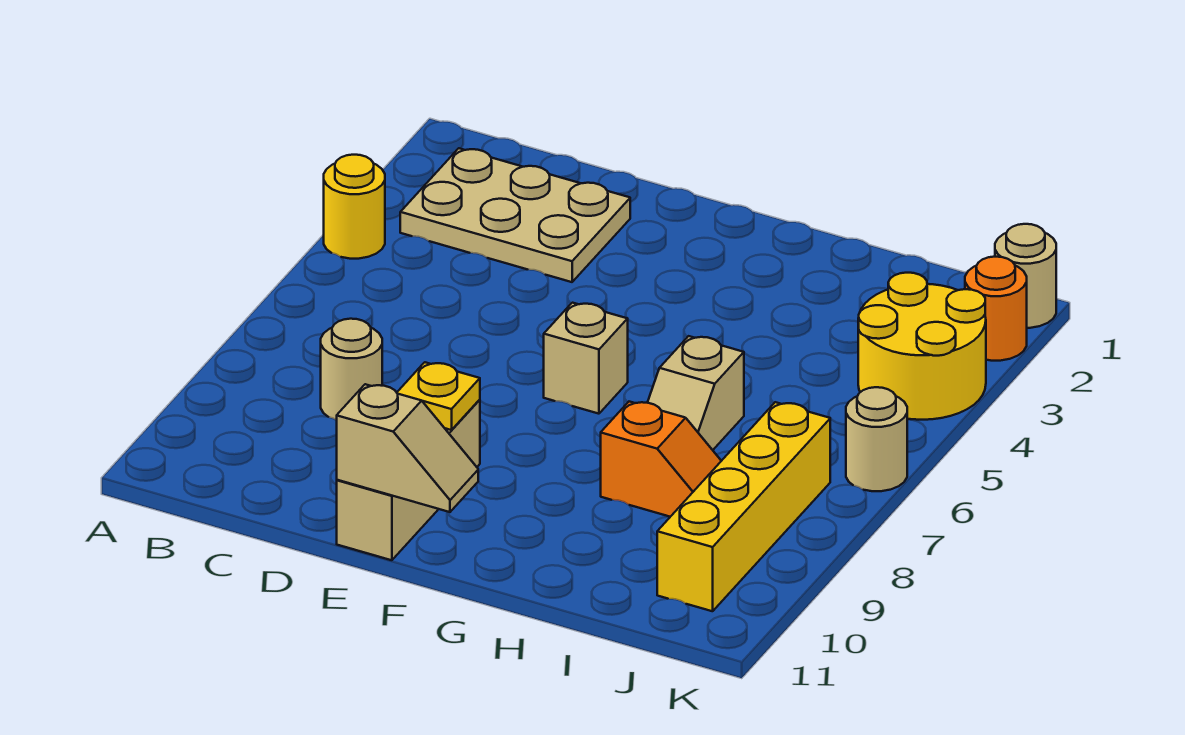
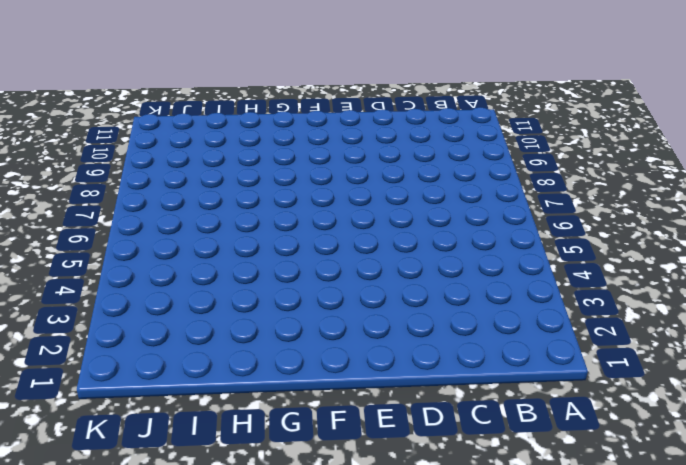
none -> yellow 1x1 round brick [324,155,385,259]
none -> tan 2x3 plate [400,148,630,282]
none -> tan 1x1 round brick [321,319,382,420]

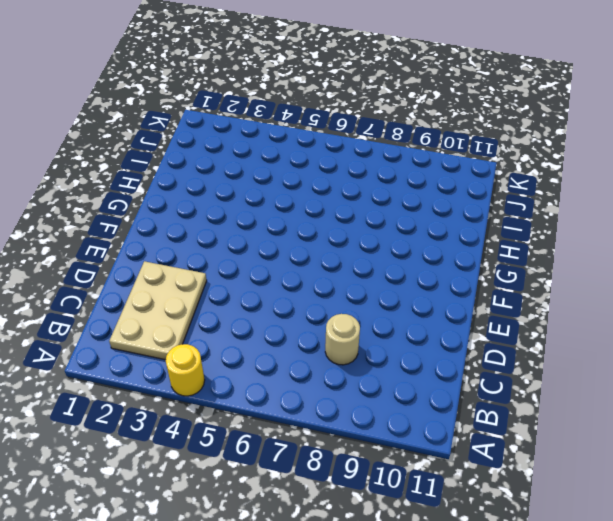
none -> tan 1x3 brick [337,400,480,560]
none -> tan 1x1 brick [544,303,628,414]
none -> tan 1x2 slope [647,336,744,450]

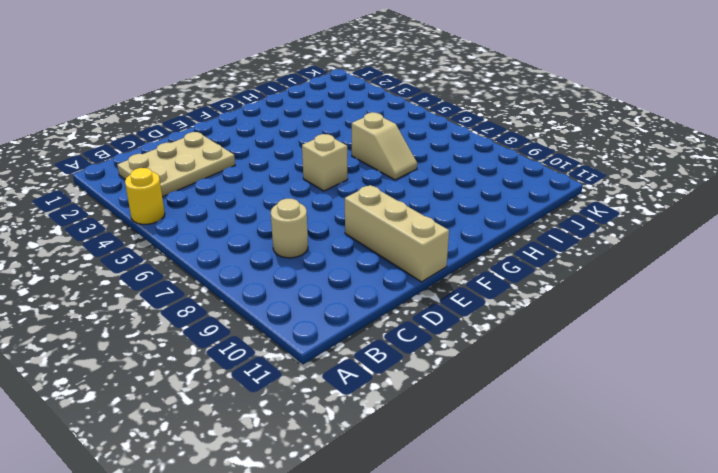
none -> orange 1x2 slope [601,402,721,517]
none -> yellow 2x2 round brick [858,273,986,420]
none -> yellow 1x4 brick [657,402,830,611]

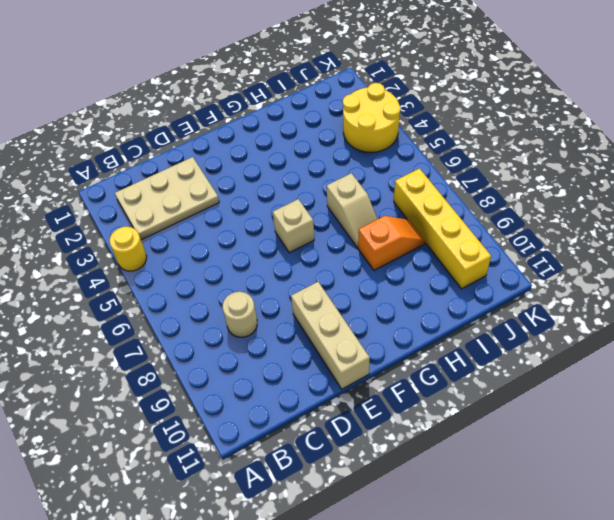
none -> tan 1x1 round brick [995,224,1056,328]
none -> orange 1x1 round brick [965,257,1027,361]
none -> tan 1x1 round brick [846,387,907,491]

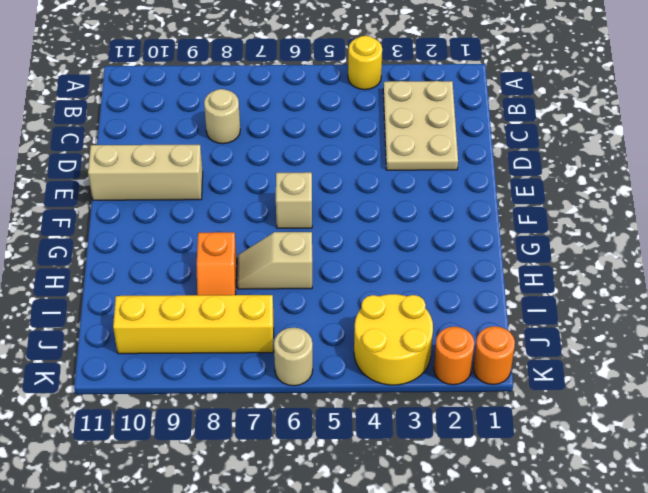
orange 1x1 round brick [473,326,515,385] -> tan 1x1 round brick [995,224,1056,328]
none -> yellow 1x1 plate [397,362,480,430]
none -> tan 1x2 slope [337,384,478,512]

